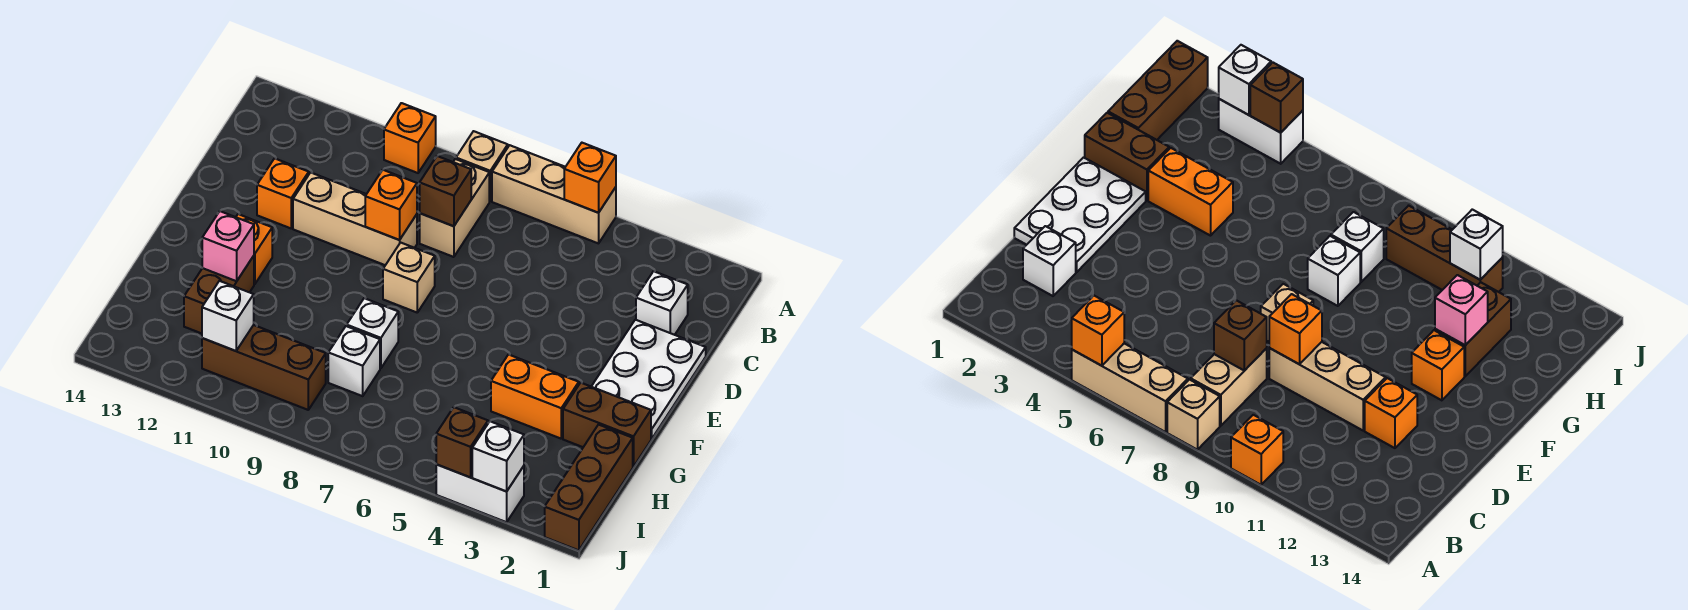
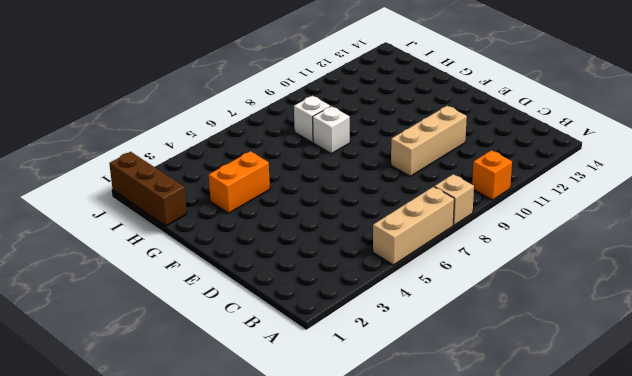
none -> tan 1x2 brick [420,159,489,257]
none -> white 1x1 brick [636,271,688,335]
none -> white 2x3 plate [591,320,706,439]

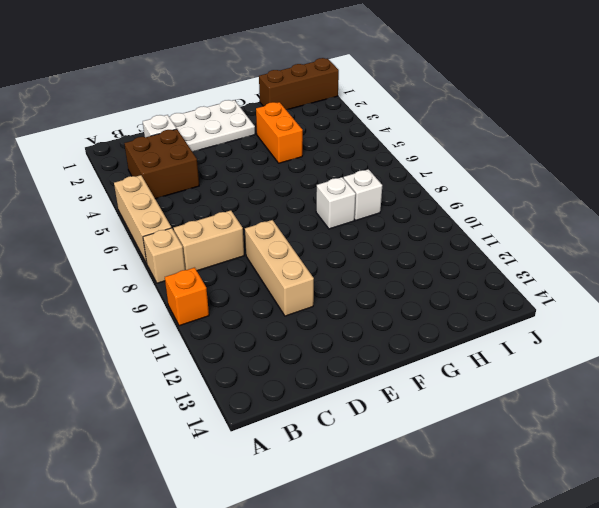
brown 2x2 brick [124,129,199,199] -> none
none -> orange 1x1 brick [257,158,309,228]
none -> tan 1x1 brick [383,243,435,312]
none -> orange 1x1 brick [236,214,272,284]

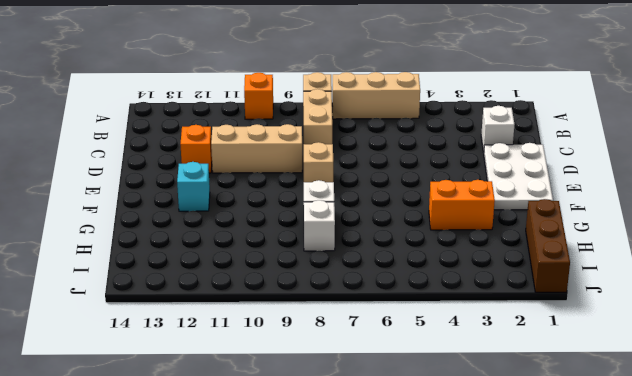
cyan 1x1 brick [177,162,210,211] -> orange 1x1 brick [236,214,272,284]
none -> brown 1x2 brick [563,383,651,467]
none -> brown 1x2 brick [184,256,254,333]
none -> brown 1x3 brick [202,325,326,410]

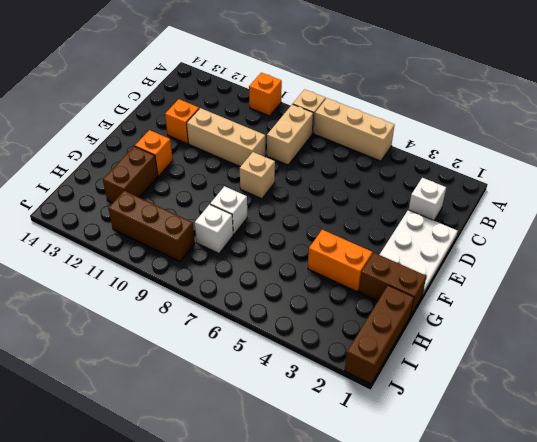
none -> white 1x2 brick [436,464,524,522]
none -> orange 1x1 brick [564,143,616,213]
none -> brown 1x1 brick [420,156,471,226]

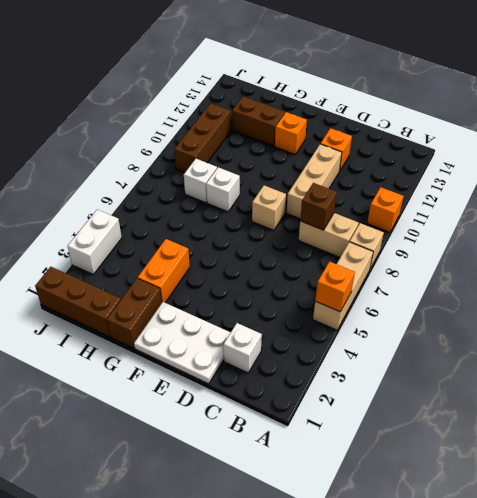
none -> orange 1x1 brick [365,170,417,240]
none -> pink 1x1 brick [202,211,254,281]
none -> white 1x1 brick [202,281,254,351]

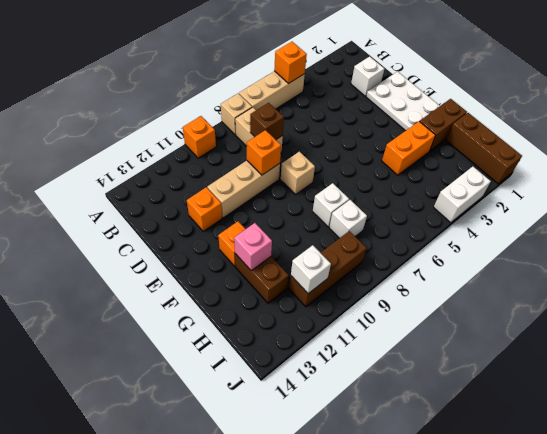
none -> white 1x1 brick [472,421,524,491]
none -> brown 1x1 brick [436,407,488,477]

